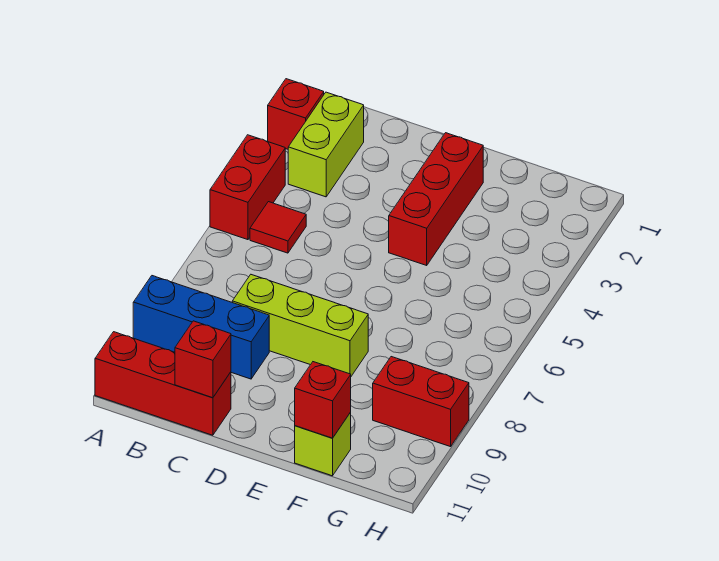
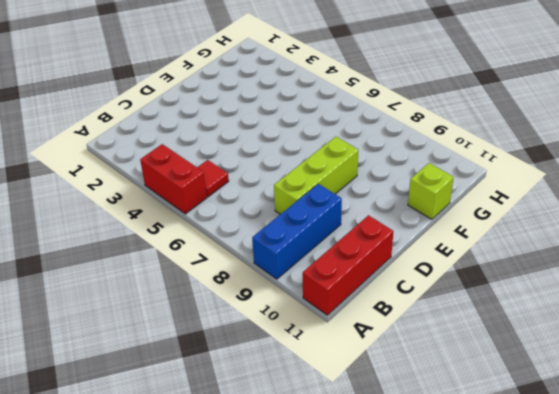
none -> red 1x1 brick [268,79,324,149]
none -> lime 1x2 brick [288,92,364,197]
none -> red 1x3 brick [389,133,483,265]

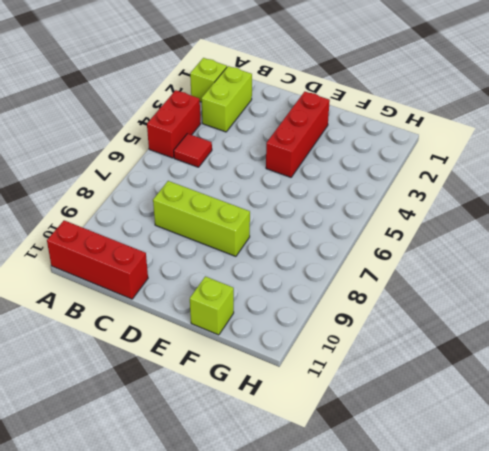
lime 1x1 brick [190,58,227,102] -> red 1x1 brick [268,79,324,149]
none -> blue 1x3 brick [133,276,269,379]
none -> red 1x2 brick [373,357,469,447]
none -> red 1x1 brick [175,321,231,398]

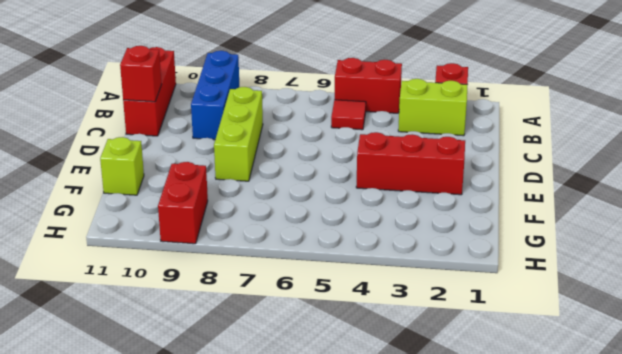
none -> red 1x1 brick [295,362,351,438]

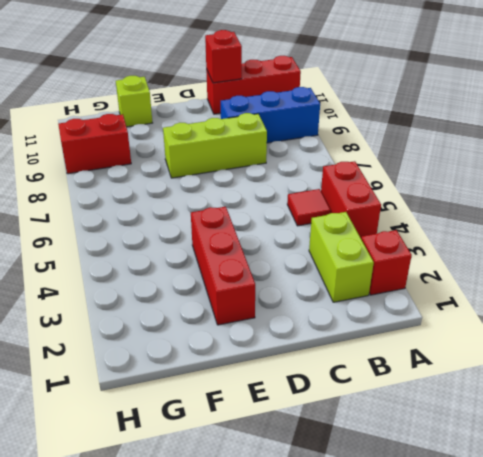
none -> red 1x1 brick [295,362,351,438]

